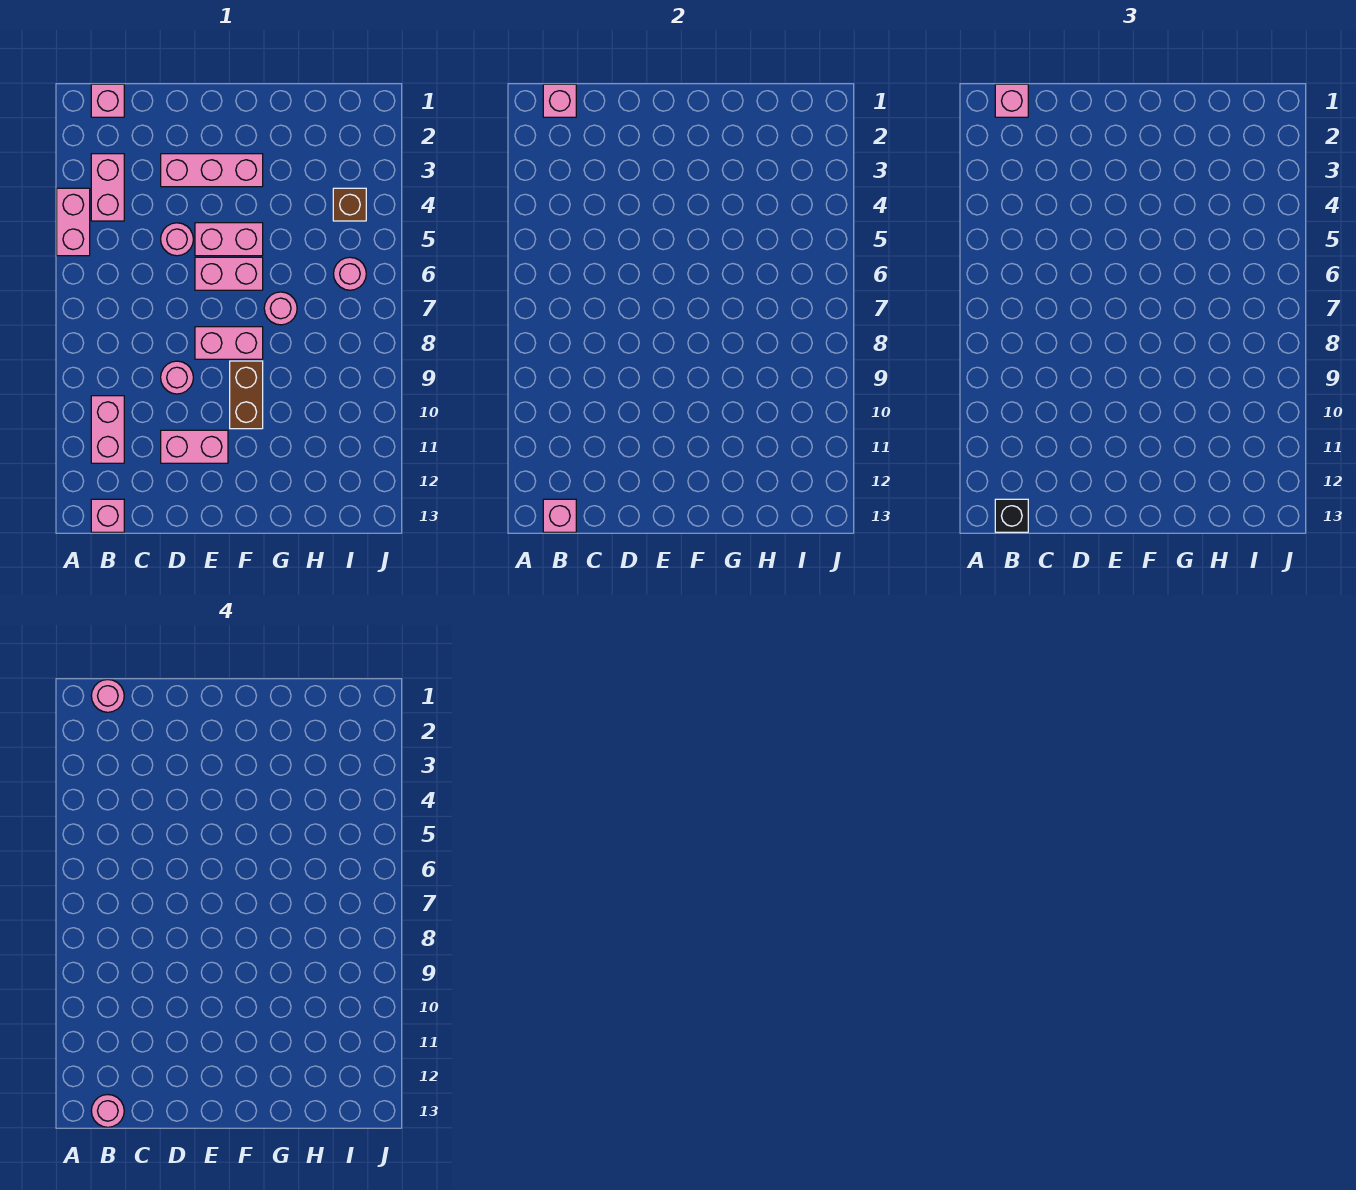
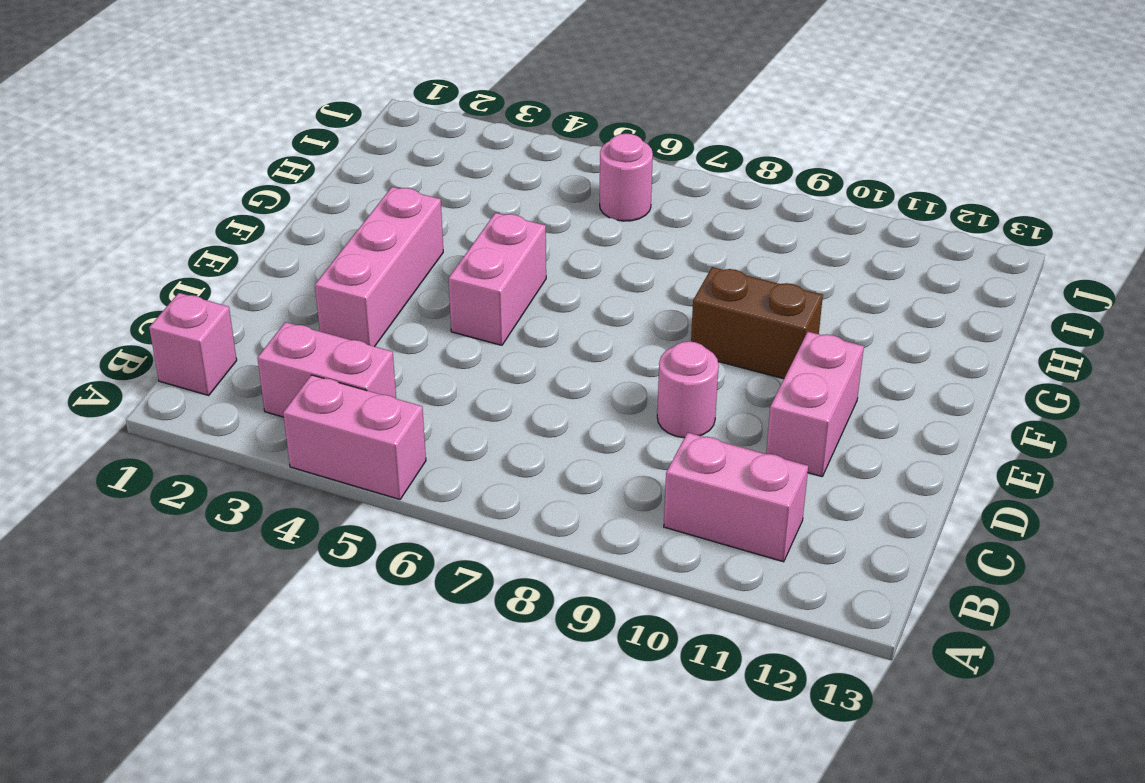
none -> pink 1x1 brick [91,499,124,532]
none -> pink 1x1 round brick [161,223,193,256]
none -> pink 1x2 brick [195,257,263,290]

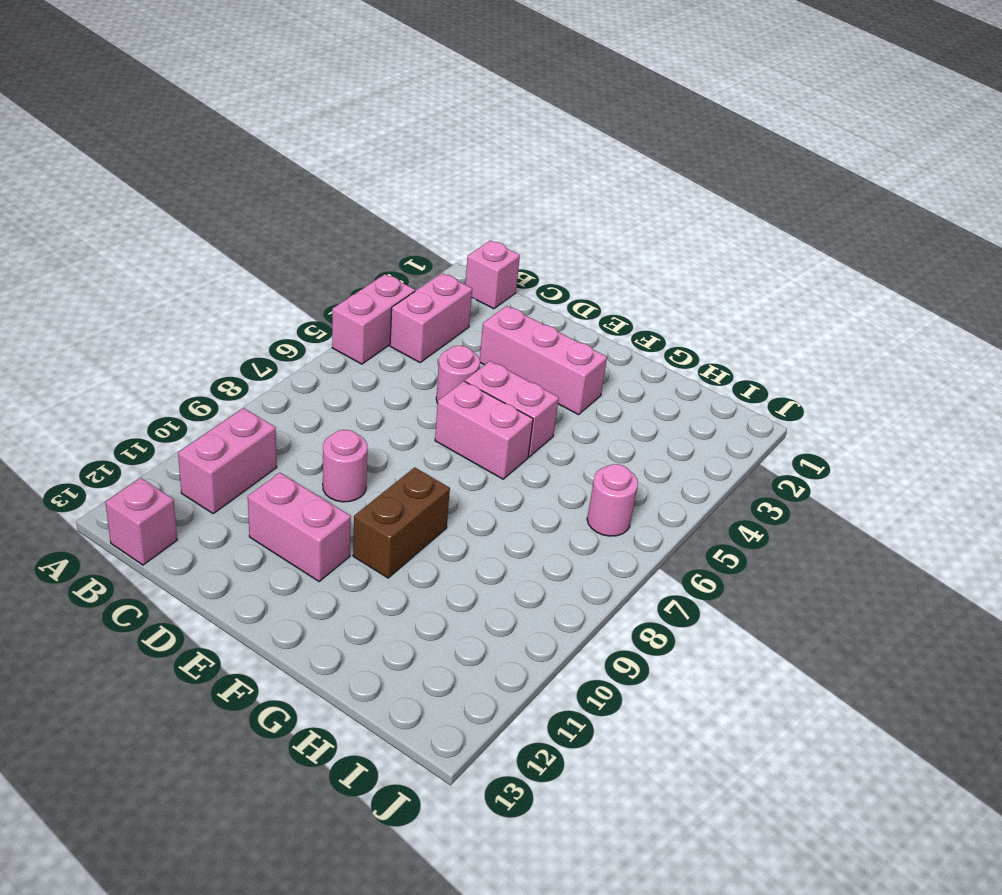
none -> pink 1x2 brick [195,327,263,359]
none -> pink 1x1 round brick [264,292,297,325]
none -> brown 1x1 brick [333,188,366,221]

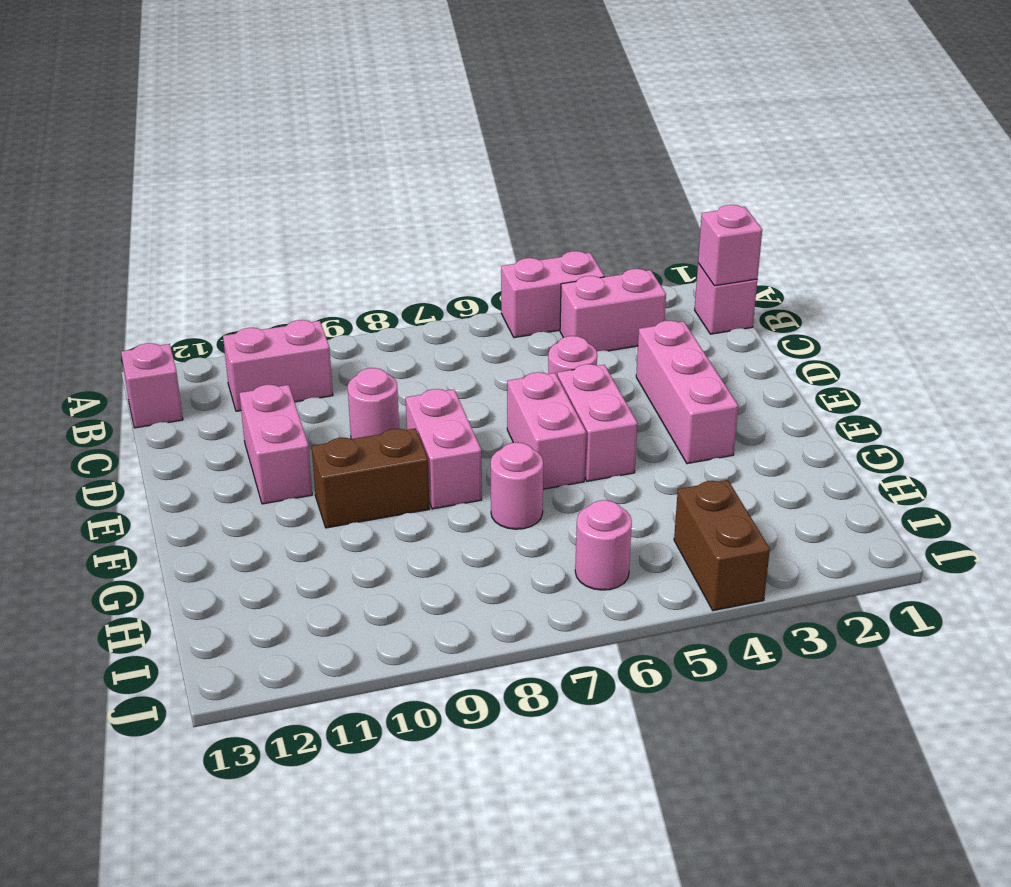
brown 1x2 brick [674,480,770,611] -> brown 1x1 brick [333,188,366,221]
none -> pink 1x1 brick [543,499,576,532]
none -> pink 1x1 brick [995,84,1028,117]
none -> black 1x1 brick [995,499,1028,532]

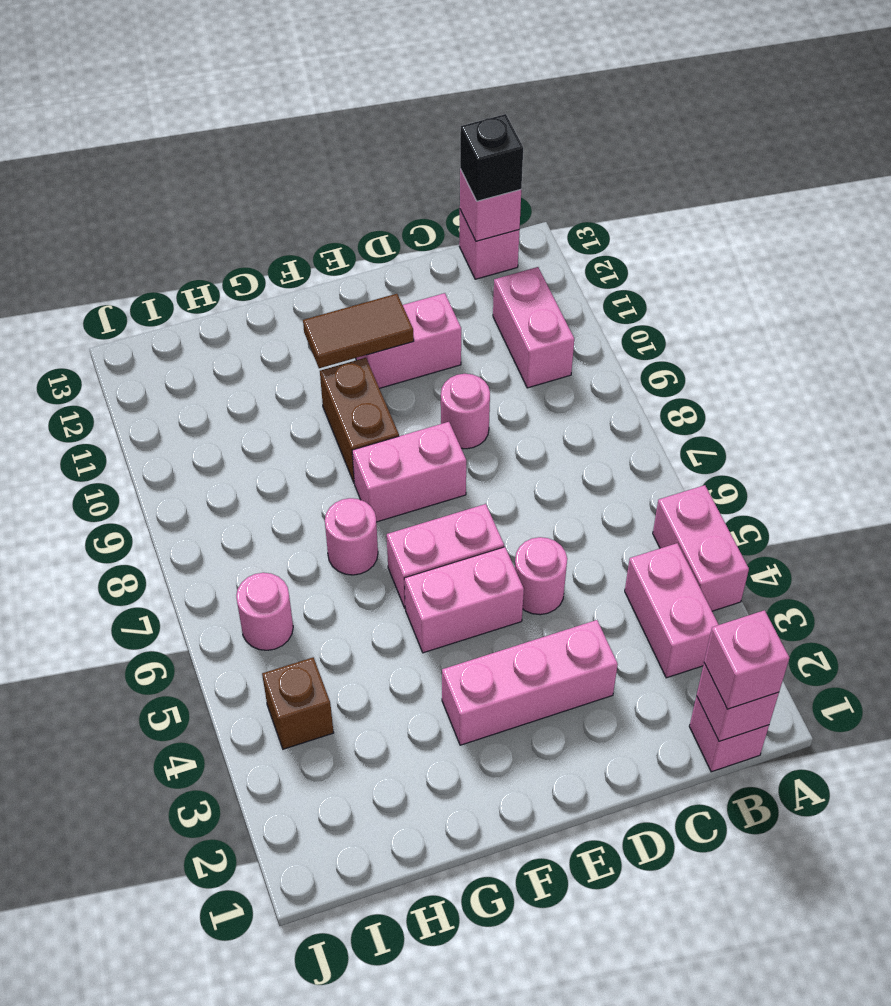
brown 1x2 tile [303,294,414,368] -> none
none -> pink 1x1 round brick [91,680,124,712]
none -> pink 1x1 round brick [91,1095,124,1127]

